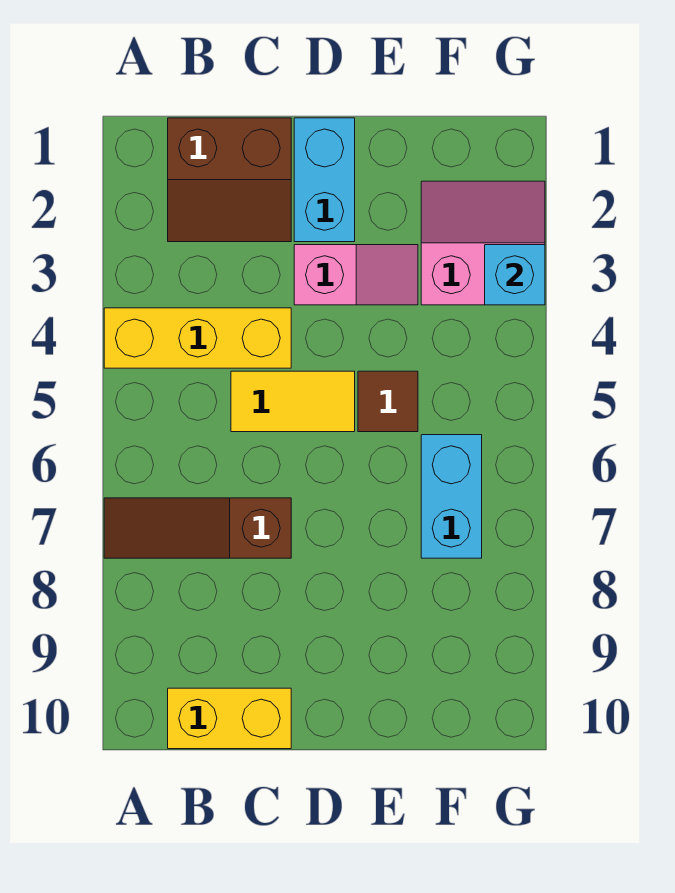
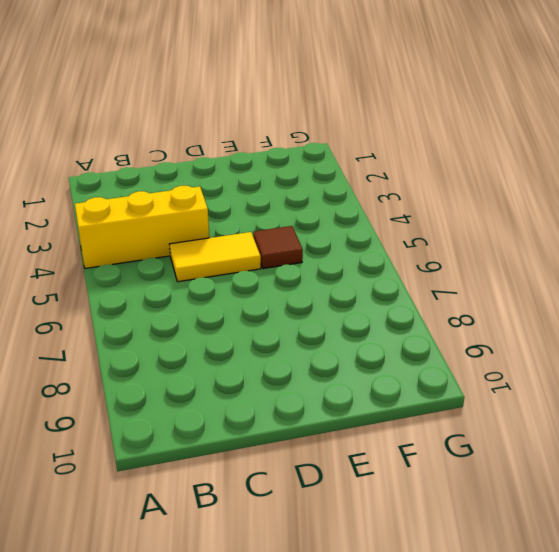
none -> brown 1x3 slope [104,498,291,558]
none -> brown 2x2 slope [168,118,291,242]

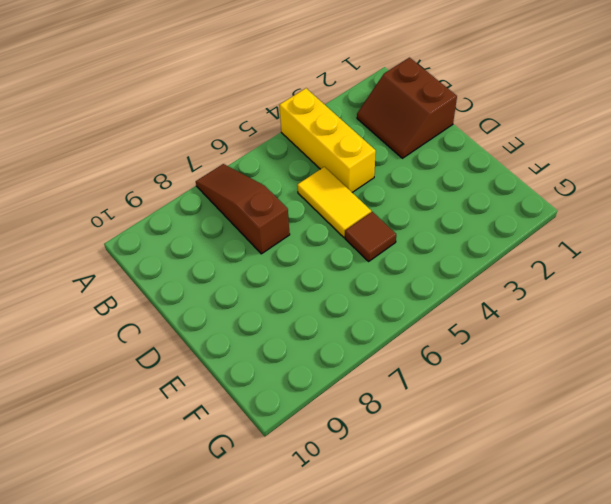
none -> yellow 1x2 brick [168,688,291,749]
none -> cyan 1x2 brick [294,118,355,242]

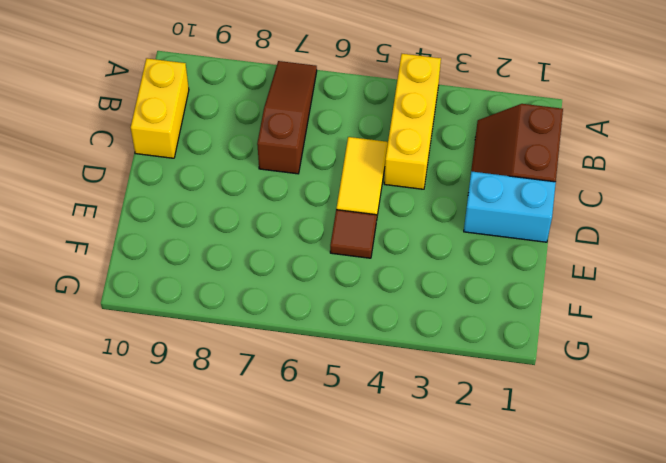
none -> pink 1x2 slope [294,245,418,305]
none -> pink 2x2 slope [421,181,545,305]

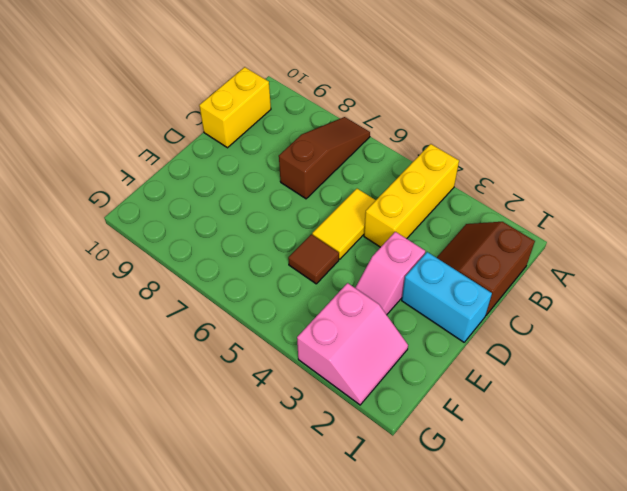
none -> cyan 1x2 brick [421,435,482,558]
none -> cyan 1x1 brick [485,245,545,305]

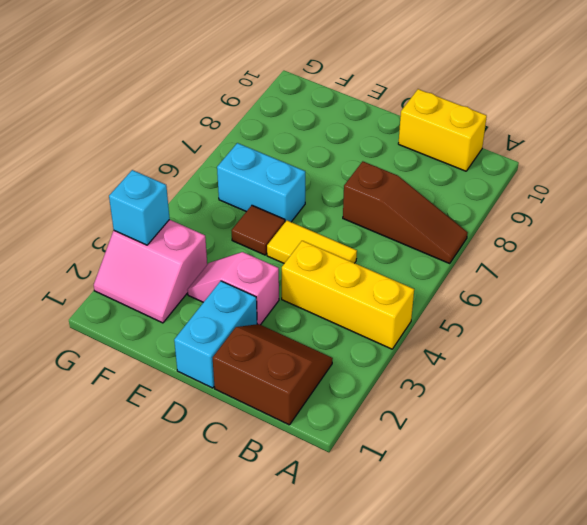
cyan 1x2 brick [217,143,305,222] -> cyan 1x2 brick turned to [421,435,482,558]

